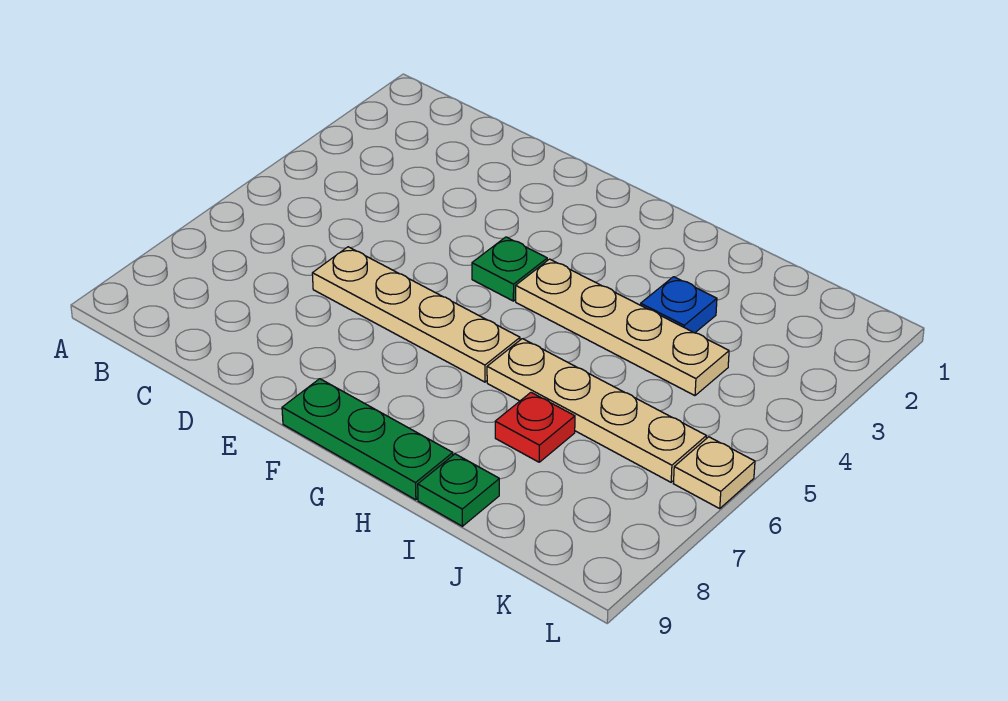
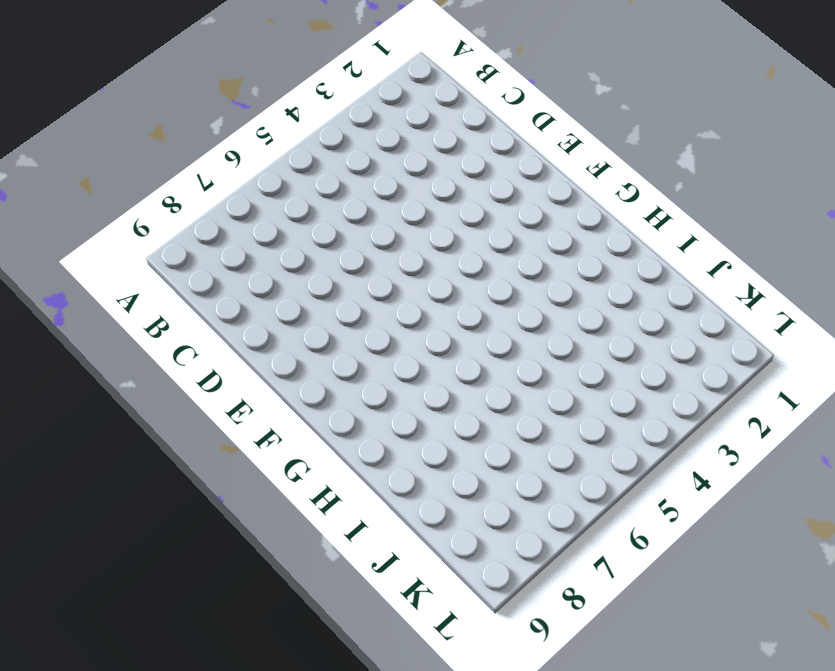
none -> tan 1x4 plate [312,247,520,382]
none -> green 1x1 plate [472,237,547,301]

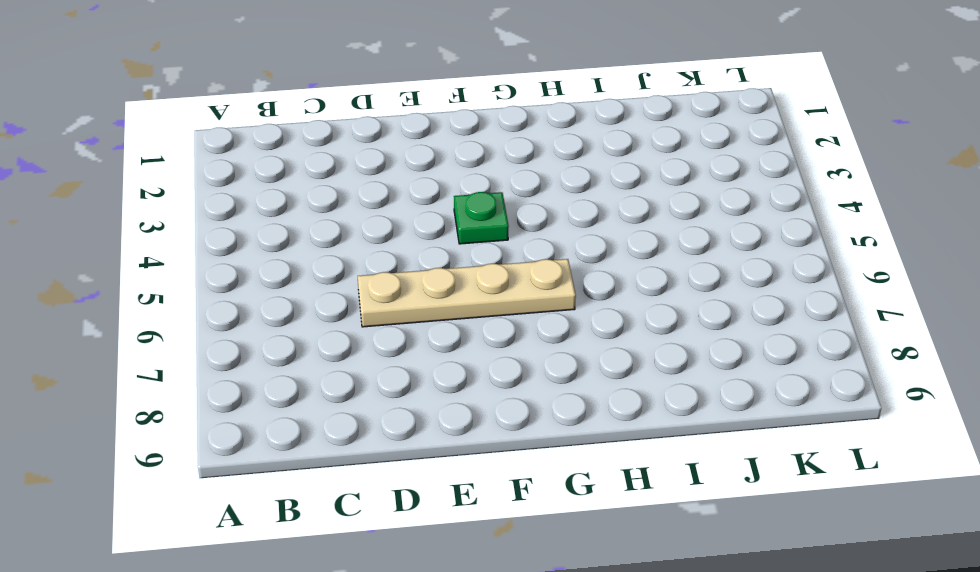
none -> green 1x3 plate [282,379,453,500]
none -> tan 1x4 plate [516,259,729,396]

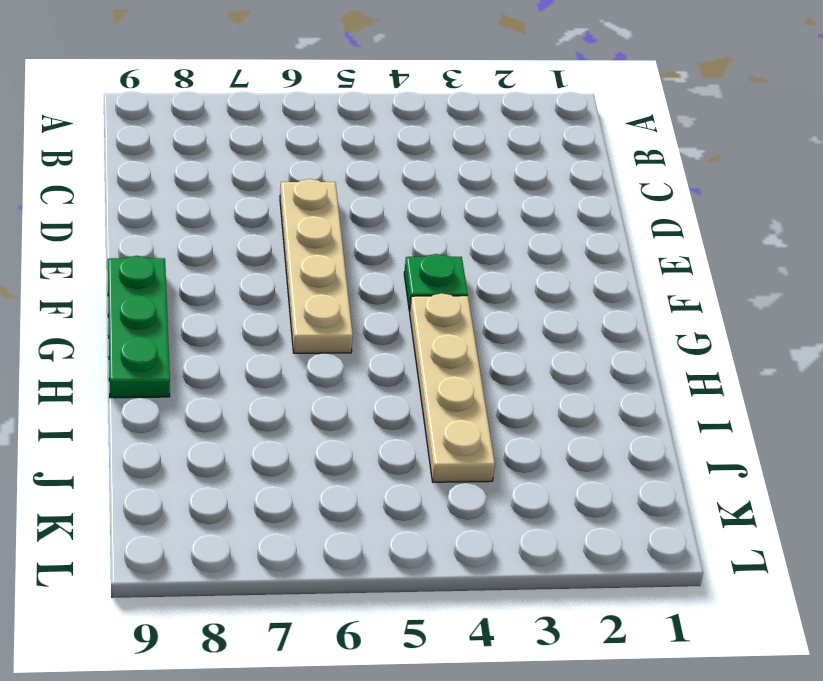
none -> tan 1x4 plate [487,339,706,482]
none -> blue 1x1 plate [641,277,717,333]

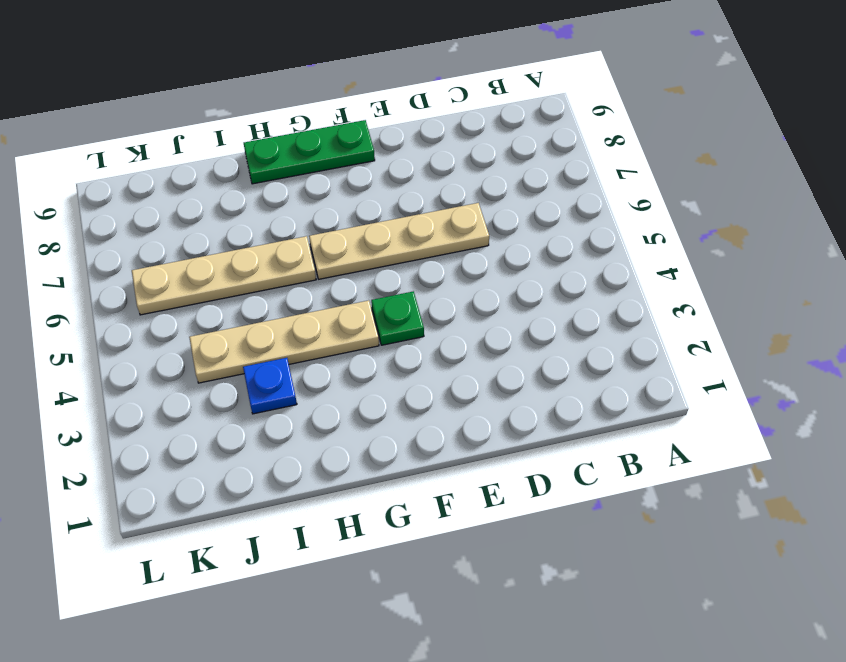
none -> red 1x1 plate [495,393,575,462]
none -> green 1x1 plate [418,454,499,526]

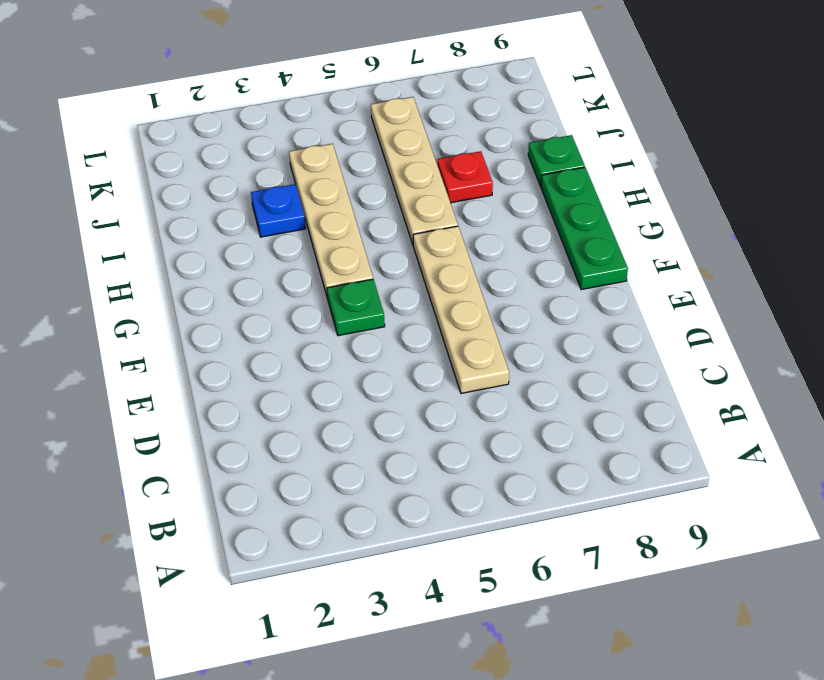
none -> tan 1x1 plate [673,437,755,508]

